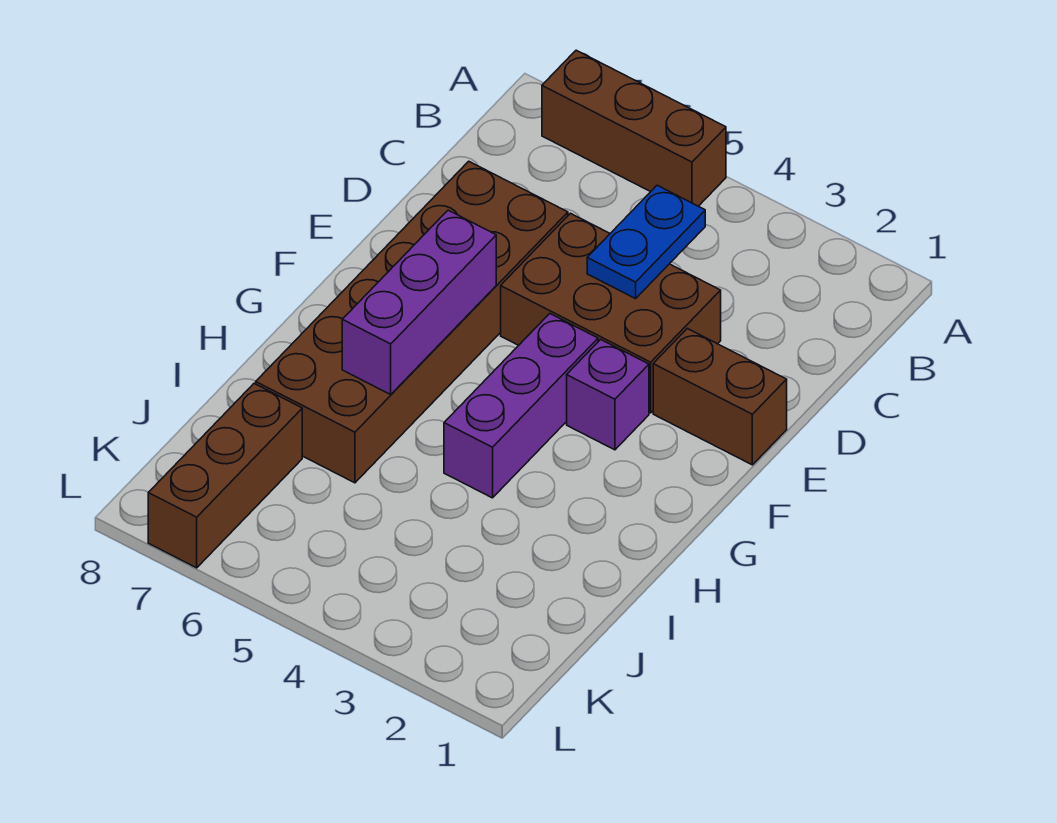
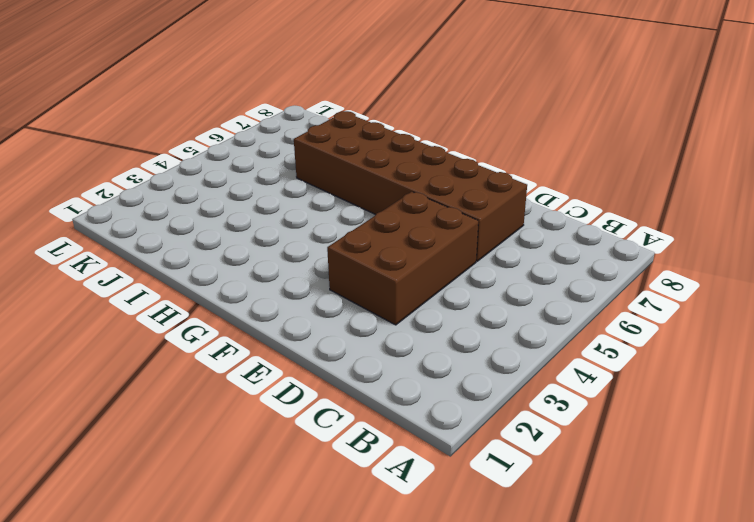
none -> brown 1x3 brick [542,50,726,206]
none -> brown 1x2 brick [653,328,787,465]

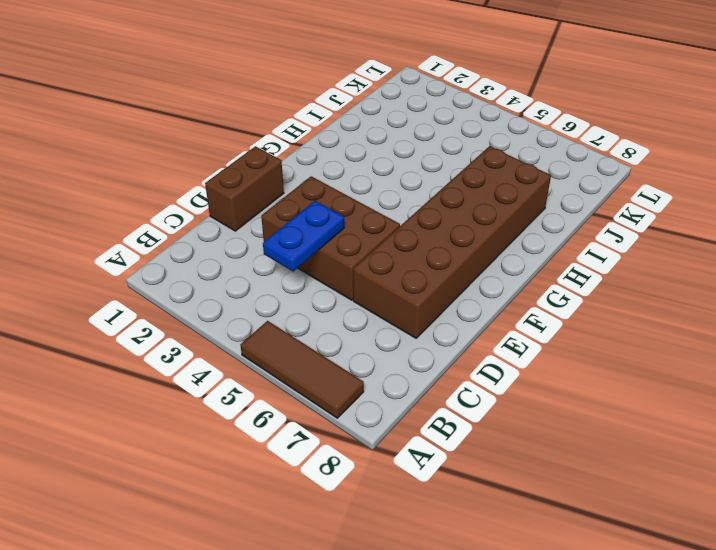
brown 1x3 tile [240,321,364,418] -> brown 1x3 brick [542,50,726,206]
brown 1x2 brick [205,146,284,231] -> brown 1x2 brick turned to [653,328,787,465]
none -> purple 1x1 brick [567,339,649,450]
none -> purple 1x3 brick [444,314,598,498]

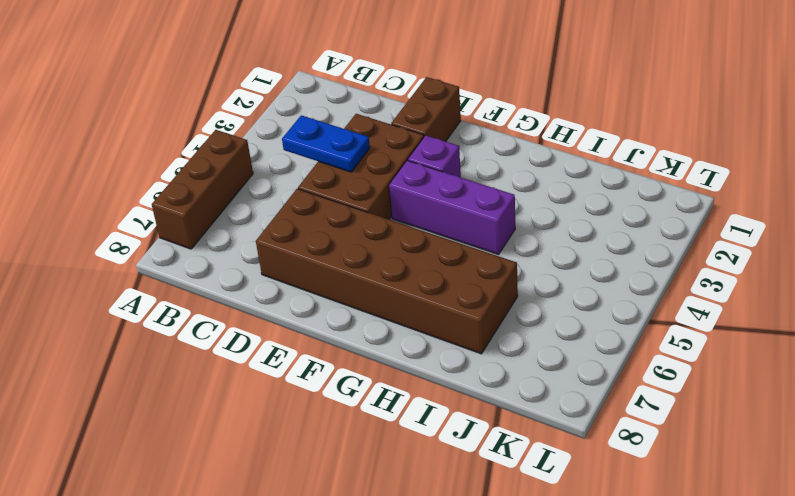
none -> brown 1x3 brick [148,384,302,568]
none -> purple 1x3 brick [342,210,496,394]

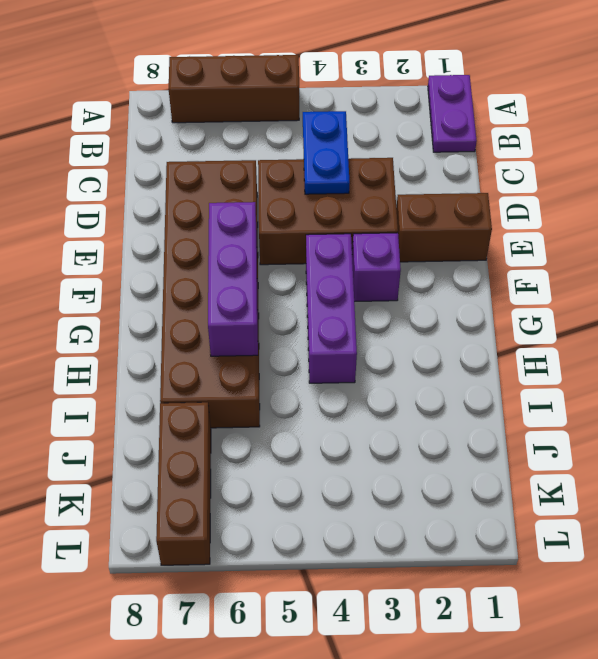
purple 1x2 plate [428,75,477,152] -> none

